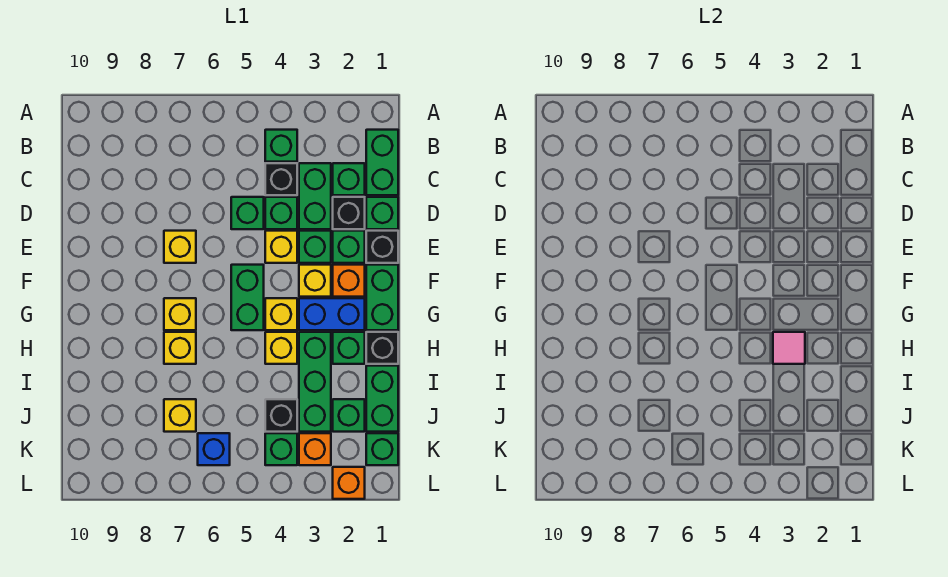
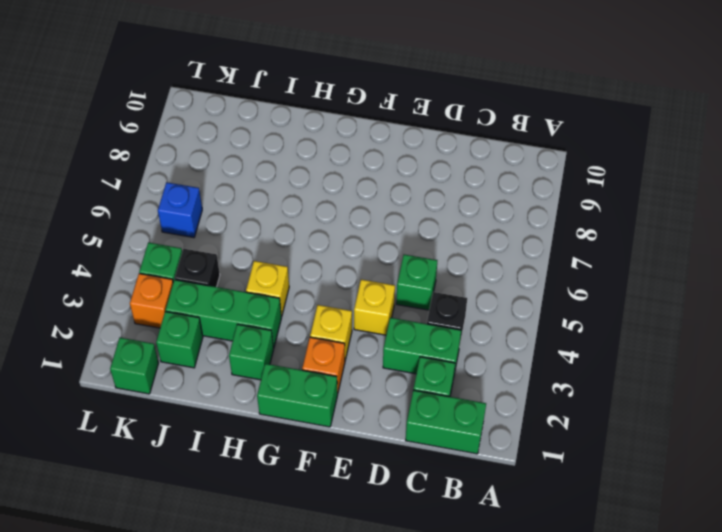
none -> green 1x1 brick [265,130,297,162]
none -> green 1x1 brick [366,197,398,229]
none -> black 1x1 brick [333,197,365,229]
none -> green 1x1 brick [265,197,297,229]

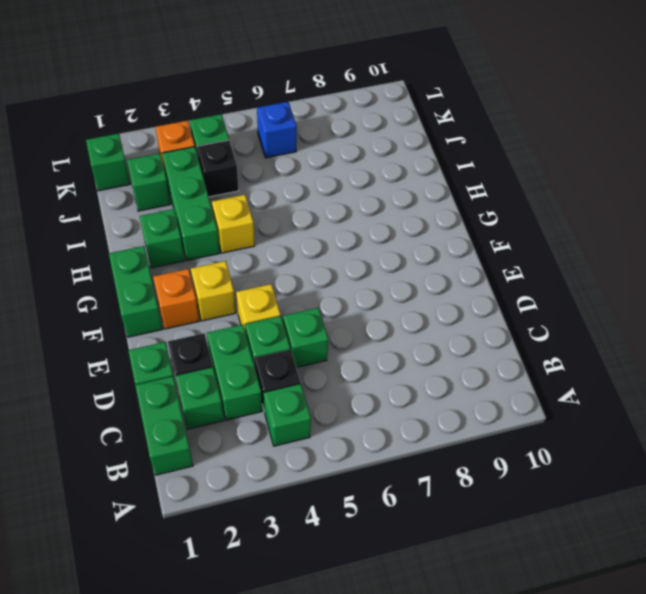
none -> black 1x1 brick [366,231,398,263]
none -> green 1x1 brick [333,231,365,263]
none -> green 1x1 brick [299,231,331,263]
none -> yellow 1x1 brick [164,231,196,263]

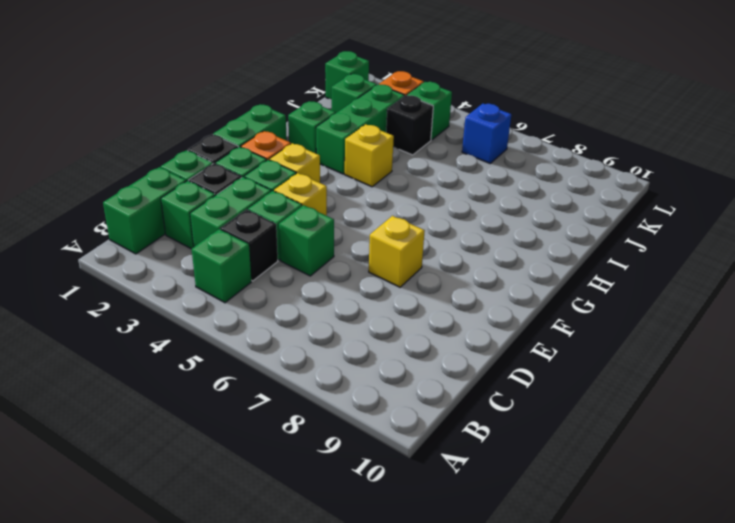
none -> green 1x2 brick [231,265,264,330]
none -> blue 1x2 brick [299,298,365,330]
none -> yellow 1x1 brick [265,298,297,330]
none -> yellow 1x1 brick [164,298,196,330]

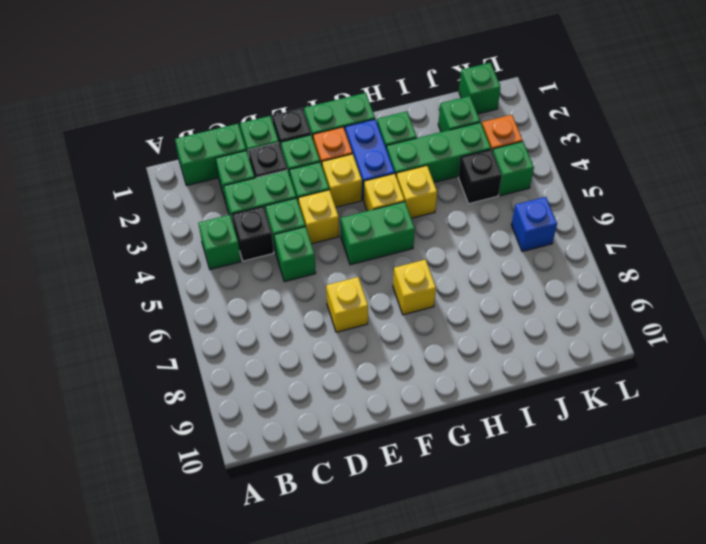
none -> black 1x1 brick [366,332,398,364]
none -> yellow 1x1 brick [164,332,196,364]
none -> green 1x2 brick [366,366,398,432]
none -> yellow 1x1 brick [164,399,196,432]

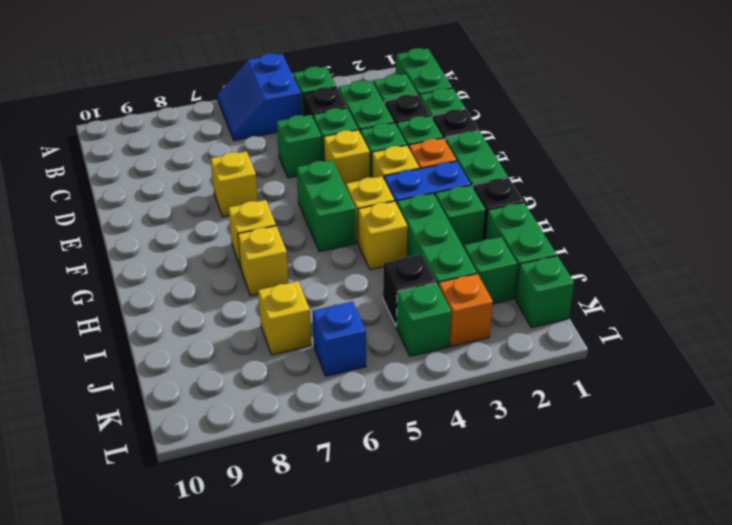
blue 2x2 slope [217,53,302,140] -> none
none -> orange 1x1 brick [333,467,365,499]
none -> pink 1x1 tile [773,332,805,364]

